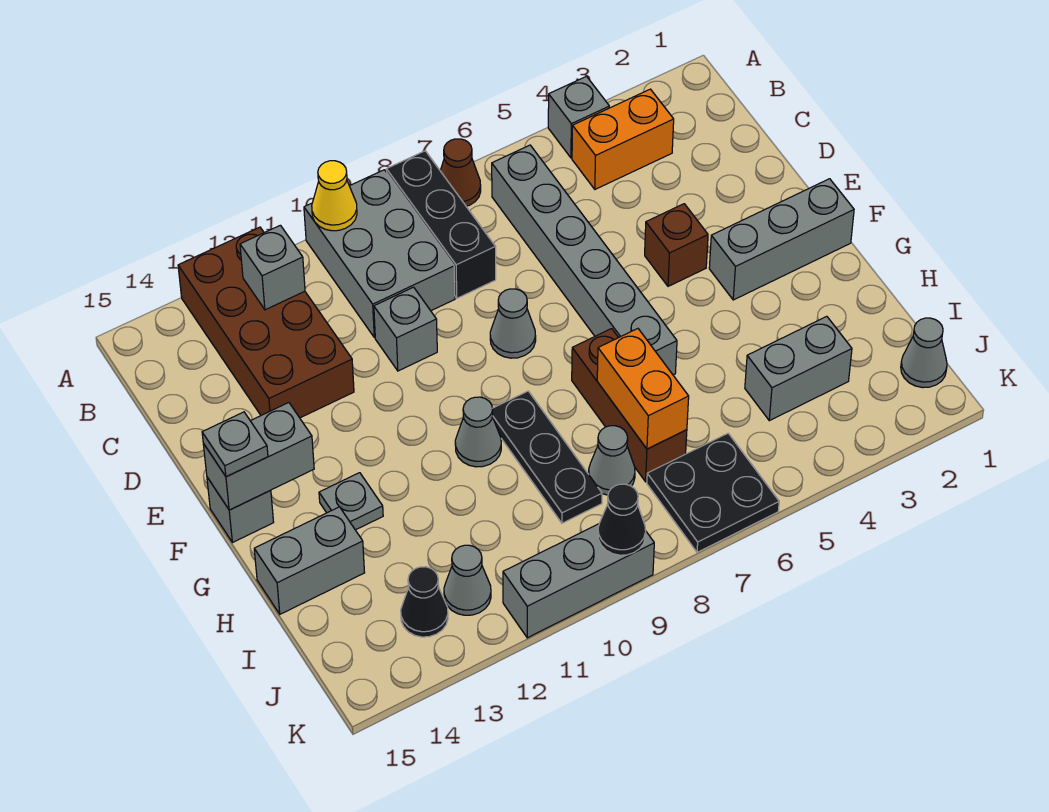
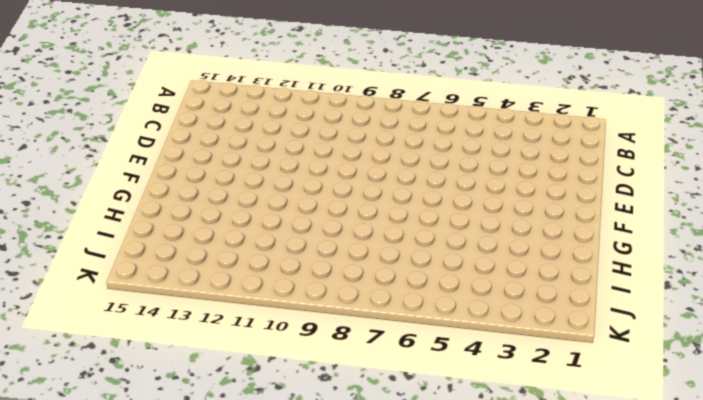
none -> grey 1x1 brick [548,76,609,158]
none -> brown 1x1 cone [440,139,481,206]
none -> black 1x3 brick [387,151,496,298]
none -> grey 2x3 brick [304,170,455,337]

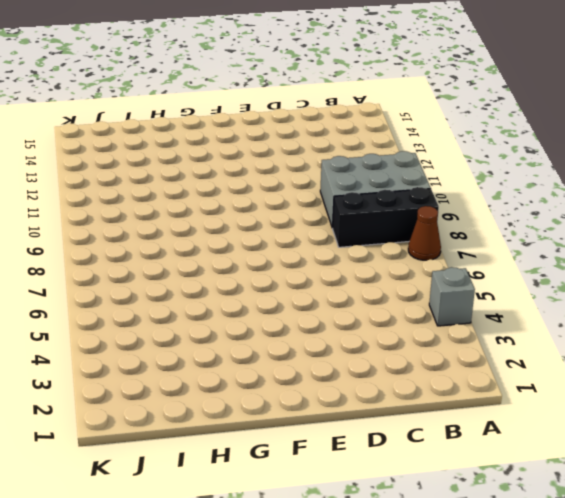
none -> brown 2x4 brick [178,227,354,418]
none -> orange 1x2 brick [572,89,674,189]
none -> grey 1x6 brick [492,145,677,375]
none -> grey 1x1 brick [374,287,437,371]

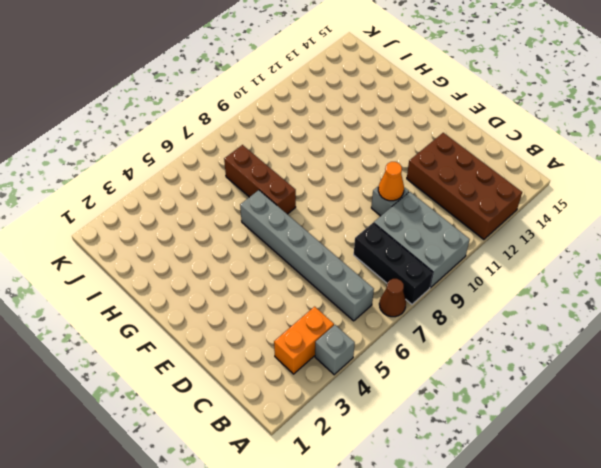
orange 1x1 cone [378,162,404,201] -> none
none -> brown 1x1 brick [645,204,708,286]
none -> grey 1x1 cone [490,289,536,358]
none -> grey 1x3 brick [709,179,854,300]
none -> grey 1x1 brick [207,477,274,543]

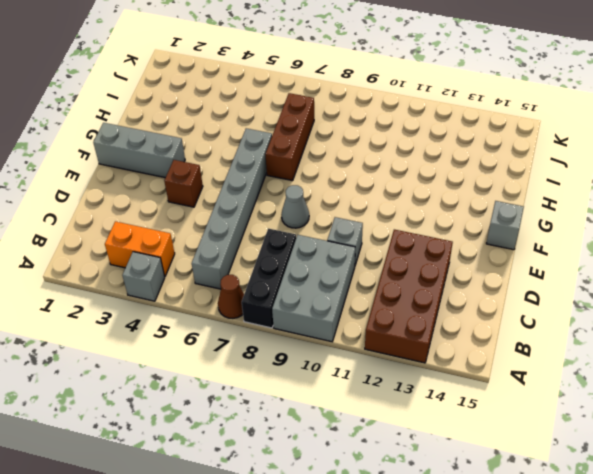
none -> black 1x3 plate [492,391,602,523]
none -> grey 1x1 cone [455,397,501,467]
none -> grey 1x1 plate [319,473,383,530]
none -> grey 1x2 brick [254,507,365,614]

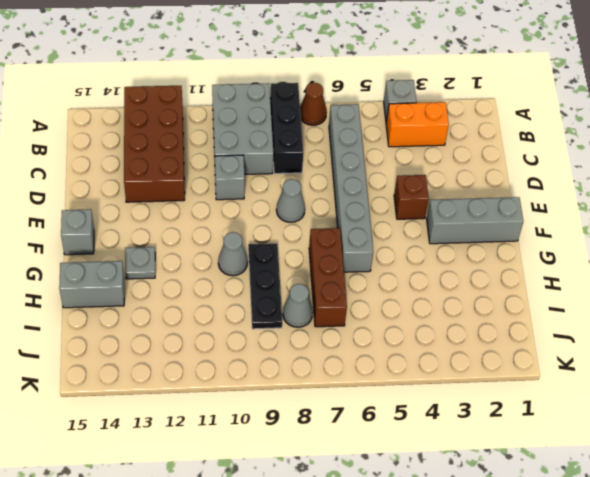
none -> grey 1x2 brick [745,316,852,421]
none -> grey 1x1 cone [901,318,947,388]
none -> black 2x2 plate [647,433,779,552]
none -> grey 1x1 cone [444,545,491,615]

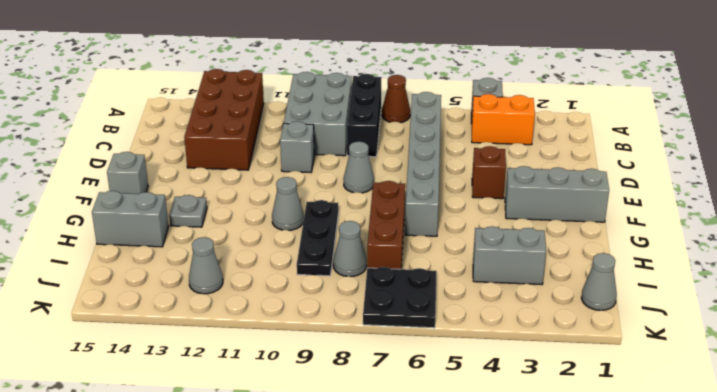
none -> black 1x1 cone [401,567,448,637]
none -> grey 1x3 brick [503,524,654,638]
none -> yellow 1x1 cone [312,161,357,231]
none -> grey 1x1 brick [240,225,305,310]

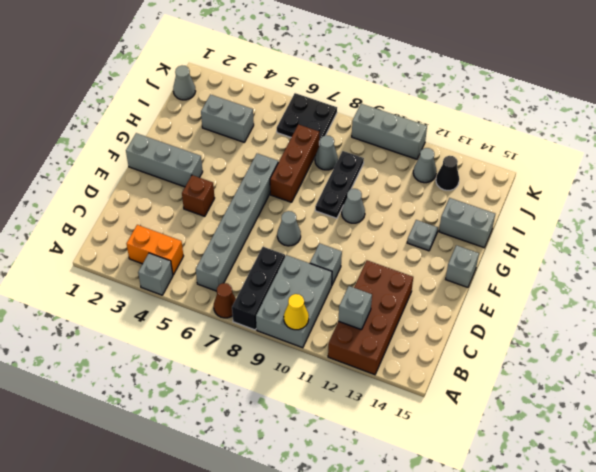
none -> grey 1x2 brick [203,403,314,510]
none -> orange 1x2 brick [597,329,689,449]
none -> black 1x1 cone [598,484,646,555]
none -> grey 1x1 plate [202,412,268,477]

